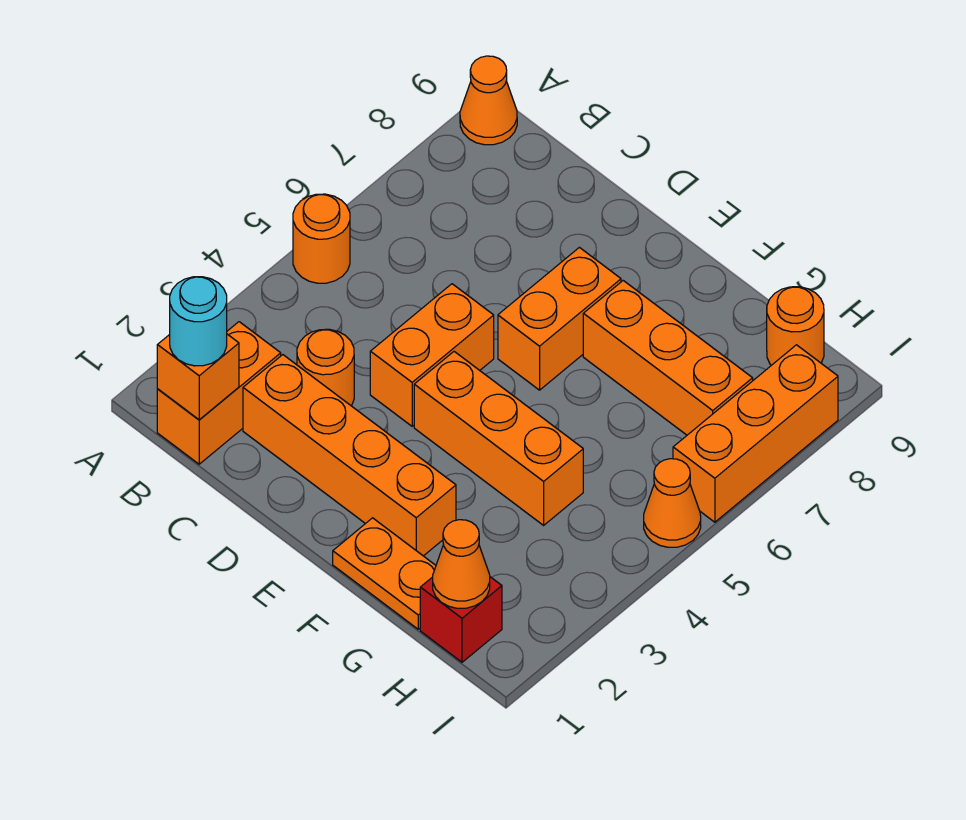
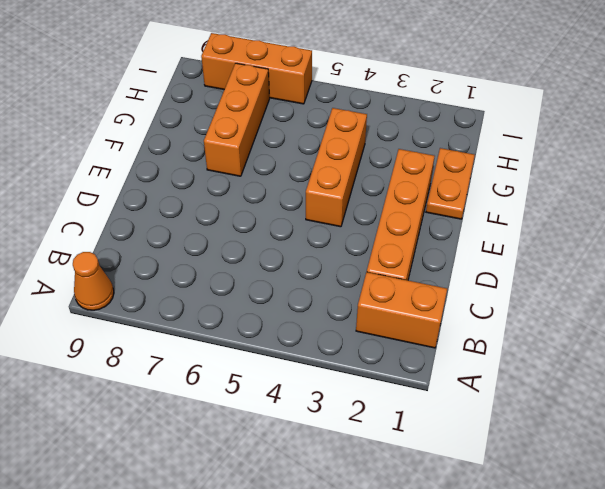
none -> orange 1x1 round brick [293,194,350,283]
none -> orange 1x1 round brick [297,329,354,406]
none -> orange 1x2 brick [370,284,494,426]

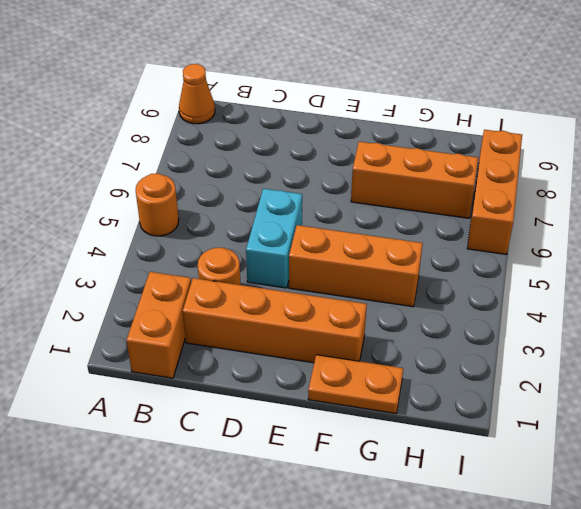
cyan 1x2 brick [246,189,302,288] -> orange 1x2 brick [370,284,494,426]
none -> orange 1x2 brick [498,247,621,390]
none -> red 1x1 brick [420,577,502,662]
none -> orange 1x1 round brick [767,287,824,365]

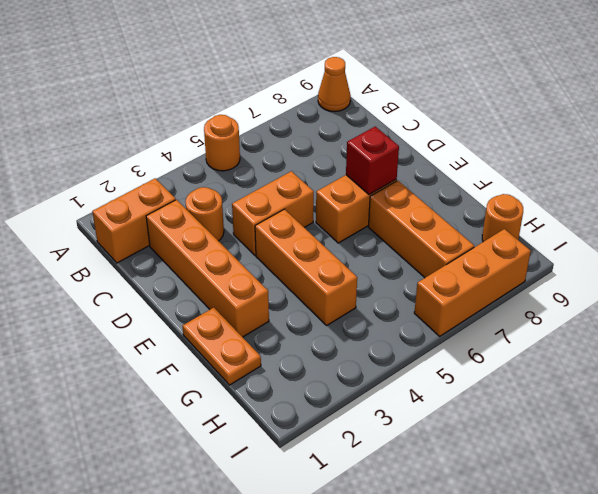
red 1x1 brick [346,127,399,195] -> red 1x1 brick moved to [420,577,502,662]
none -> orange 1x1 cone [644,459,701,547]
none -> orange 1x1 brick [157,334,239,420]
none -> orange 1x1 cone [433,520,490,608]

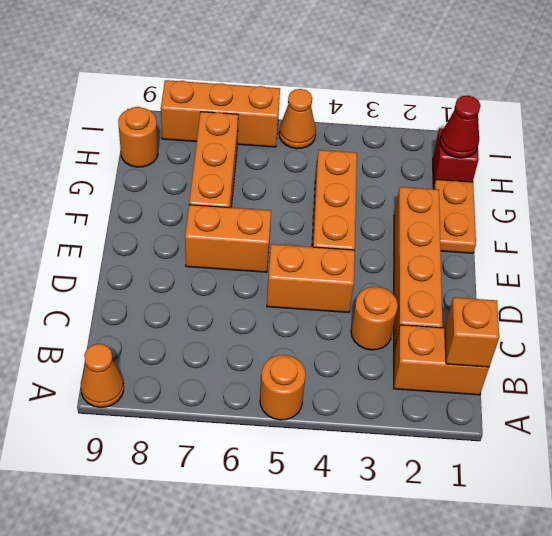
red 1x1 cone [440,96,481,158] -> orange 1x1 cone [433,520,490,608]
none -> cyan 1x1 round brick [170,277,227,366]

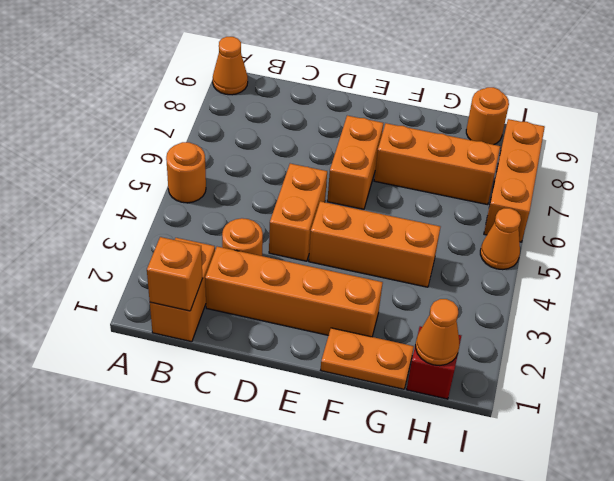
none -> cyan 1x1 round brick [170,277,227,366]

